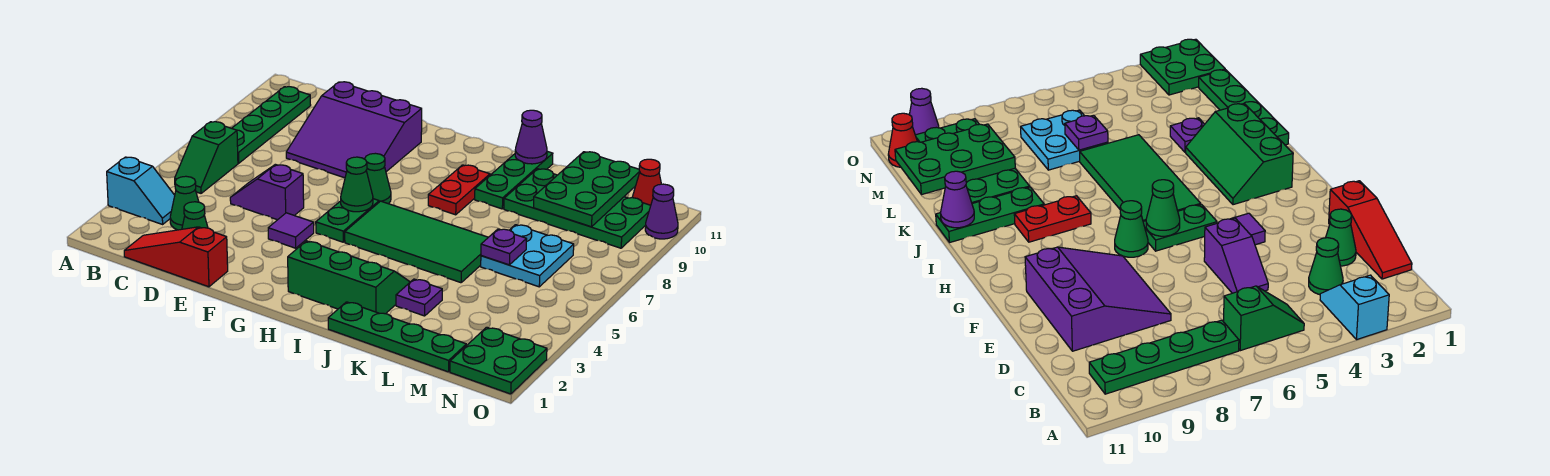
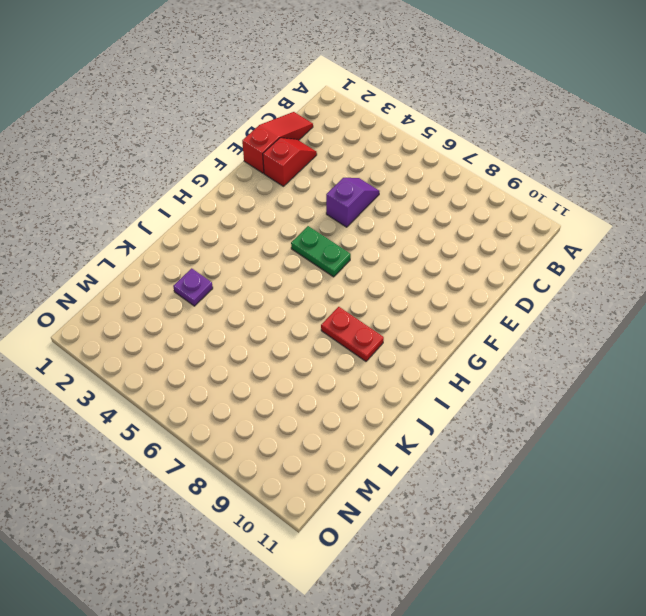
red 1x2 slope [263,138,317,186] -> green 1x1 cone [182,202,208,229]
none -> cyan 1x2 slope [107,157,175,224]
none -> green 1x2 slope [175,122,238,193]
none -> green 1x4 plate [232,87,311,163]

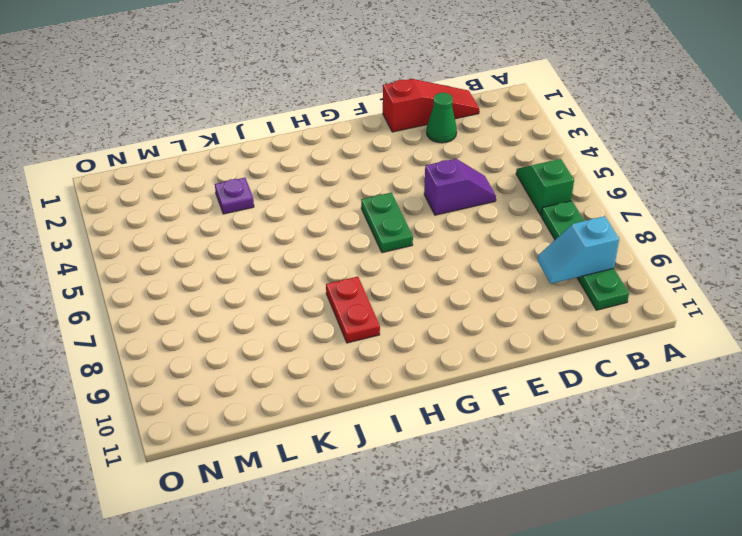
cyan 1x2 slope [538,216,619,284] -> cyan 1x2 slope moved to [107,157,175,224]
none -> green 1x1 cone [170,176,199,230]
none -> purple 3x3 slope [286,82,422,178]
none -> purple 1x1 tile [268,213,314,248]

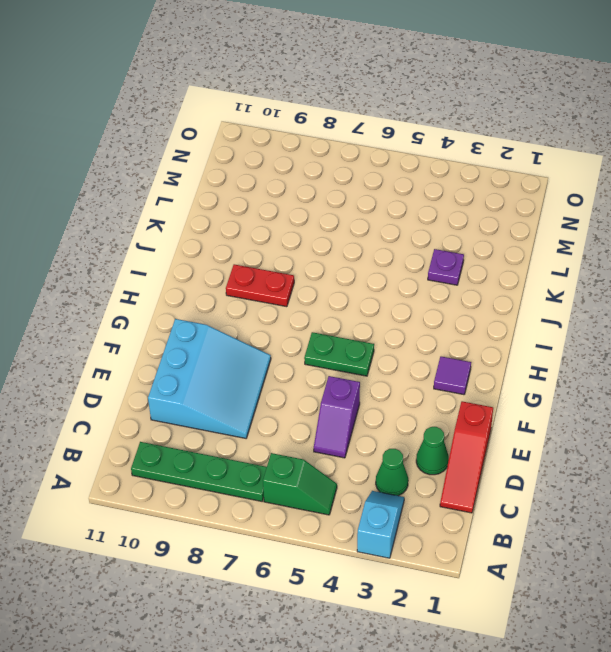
cyan 3x3 slope [148,319,271,438] -> purple 3x3 slope [286,82,422,178]
purple 1x1 tile [434,357,471,395] -> purple 1x1 tile moved to [268,213,314,248]
none -> green 1x1 cone [365,153,391,204]
none -> green 2x3 slope [288,241,410,314]
none -> green 2x4 tile [345,201,488,283]

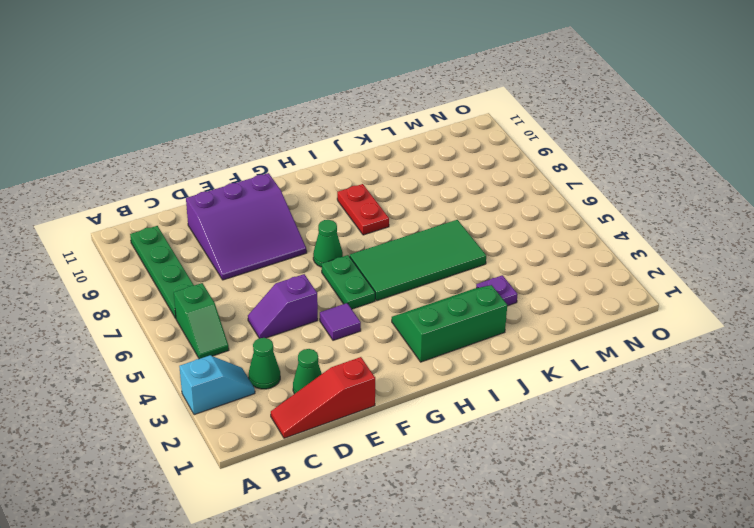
none -> green 1x4 plate [328,302,466,372]
none -> green 1x3 plate [475,151,553,209]
none -> green 2x4 plate [504,169,651,248]

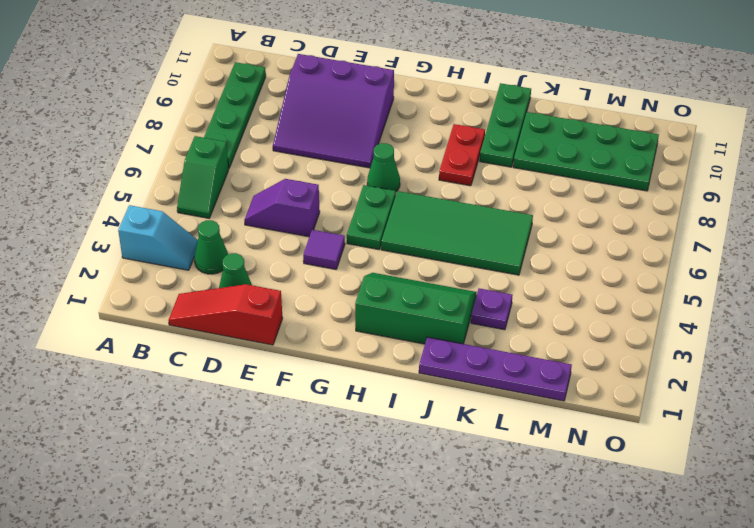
purple 1x4 plate [419,337,572,401] -> green 1x4 plate [328,302,466,372]
none -> cyan 2x2 plate [481,225,574,287]
none -> green 2x2 plate [450,327,547,394]
none -> red 1x1 cone [632,159,661,205]

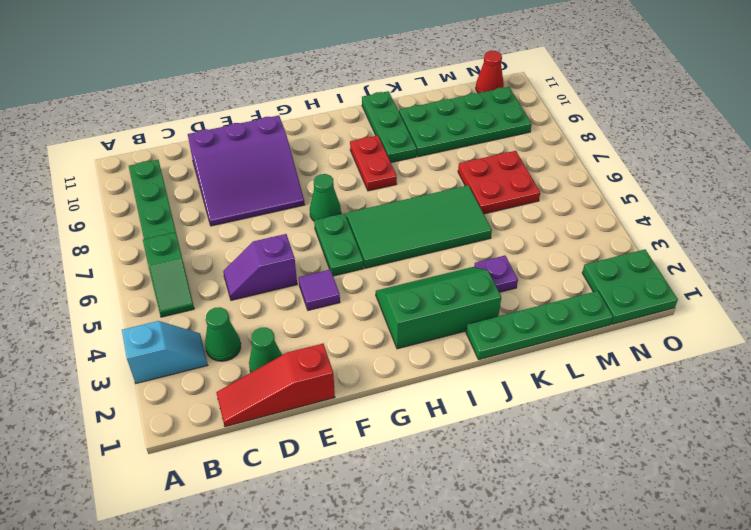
red 2x2 plate [458,151,540,214] -> cyan 2x2 plate [481,225,574,287]
none -> purple 1x1 cone [645,184,678,239]
none -> green 1x1 cone [341,157,373,212]
none -> purple 1x1 cone [515,110,547,164]

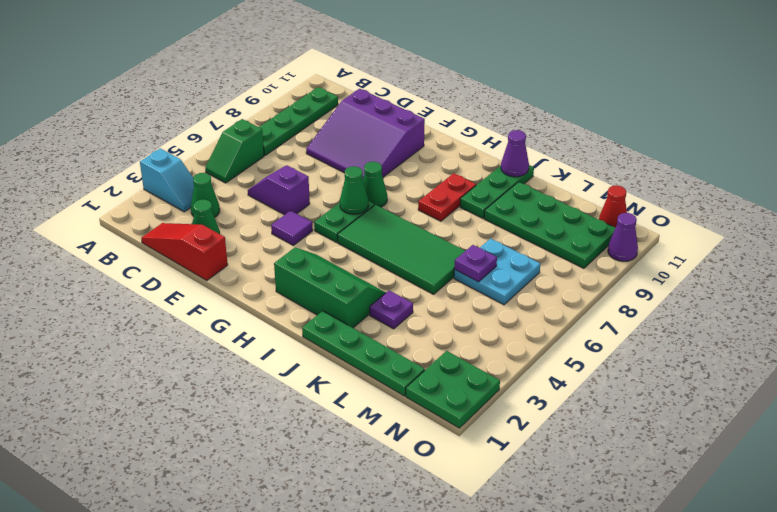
none -> green 2x3 plate [534,152,640,227]

